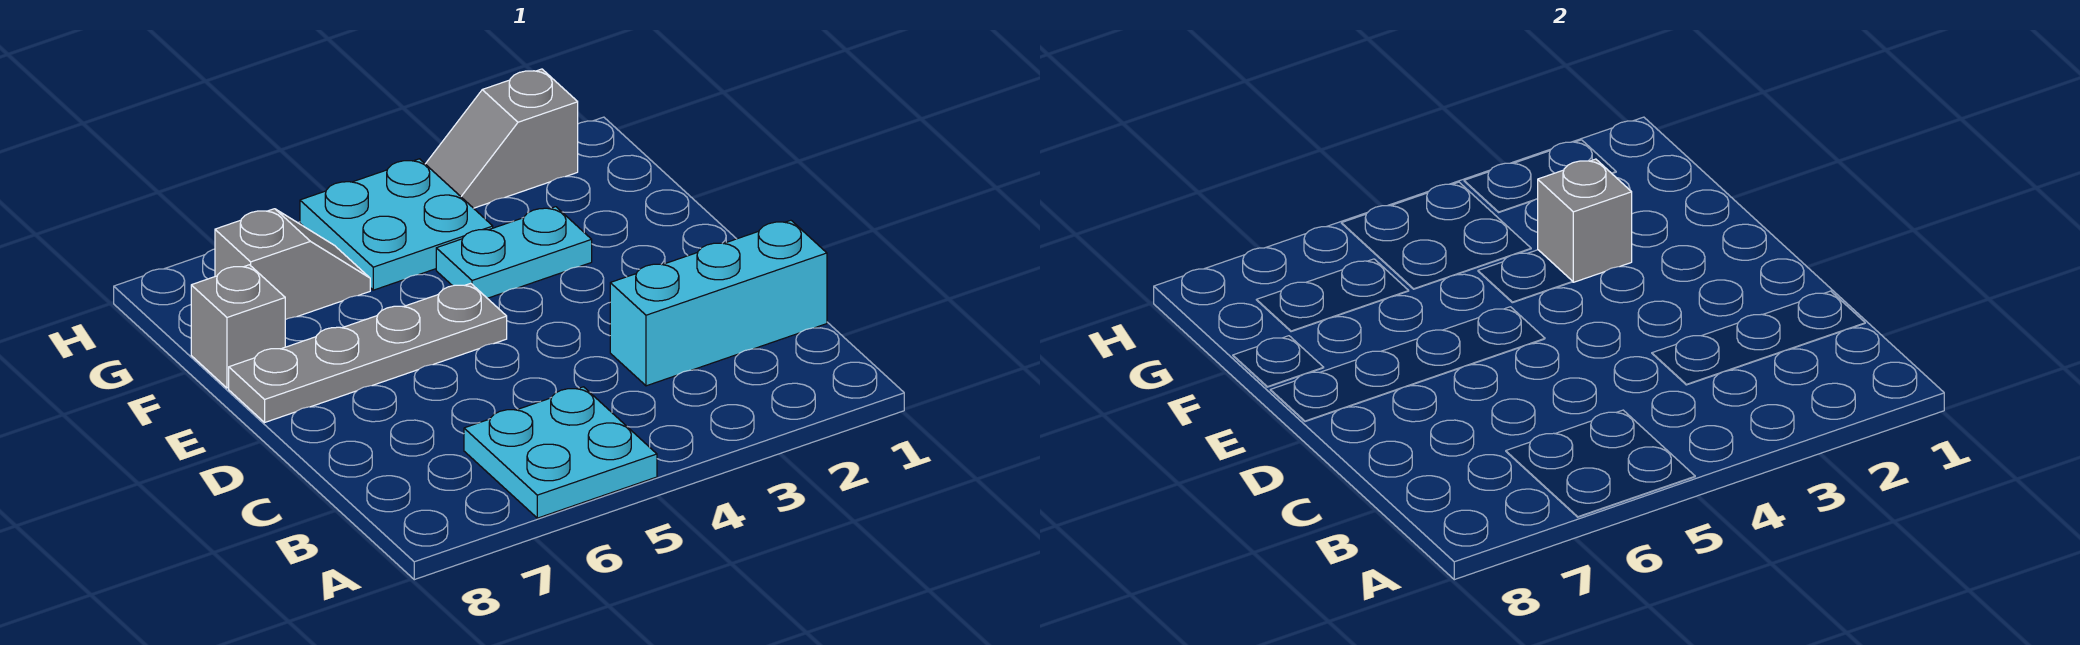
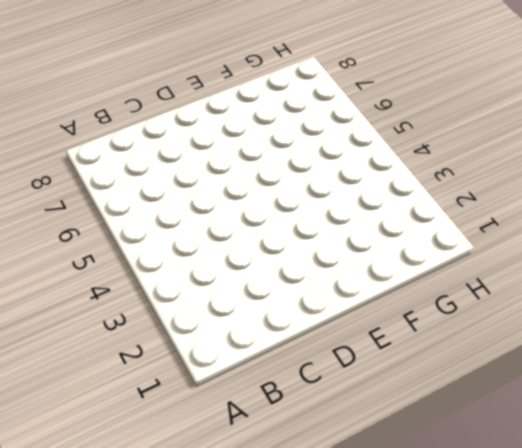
none -> cyan 2x2 plate [464,387,657,518]
none -> cyan 1x3 brick [610,220,827,386]

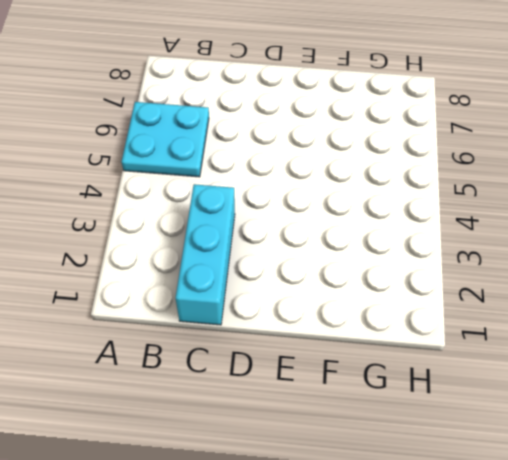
none -> grey 1x4 plate [229,283,507,422]
none -> cyan 1x2 plate [436,207,592,298]

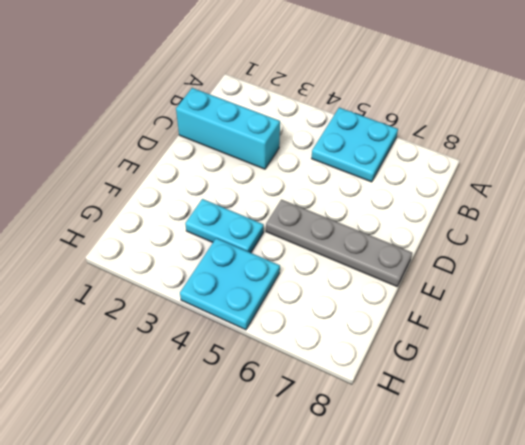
none -> grey 1x1 brick [191,265,285,388]
none -> grey 1x2 slope [215,209,370,320]

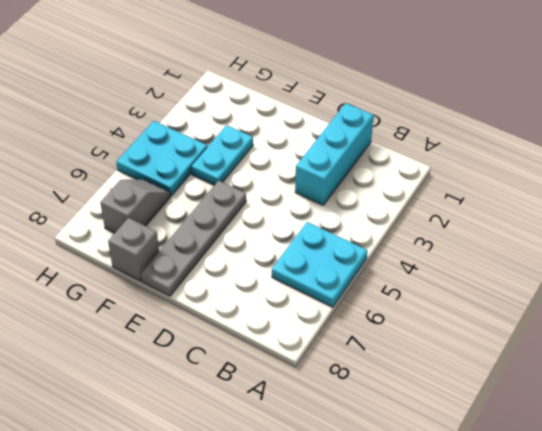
none -> grey 1x2 slope [426,69,578,208]
none -> grey 1x1 brick [1538,159,1632,282]

